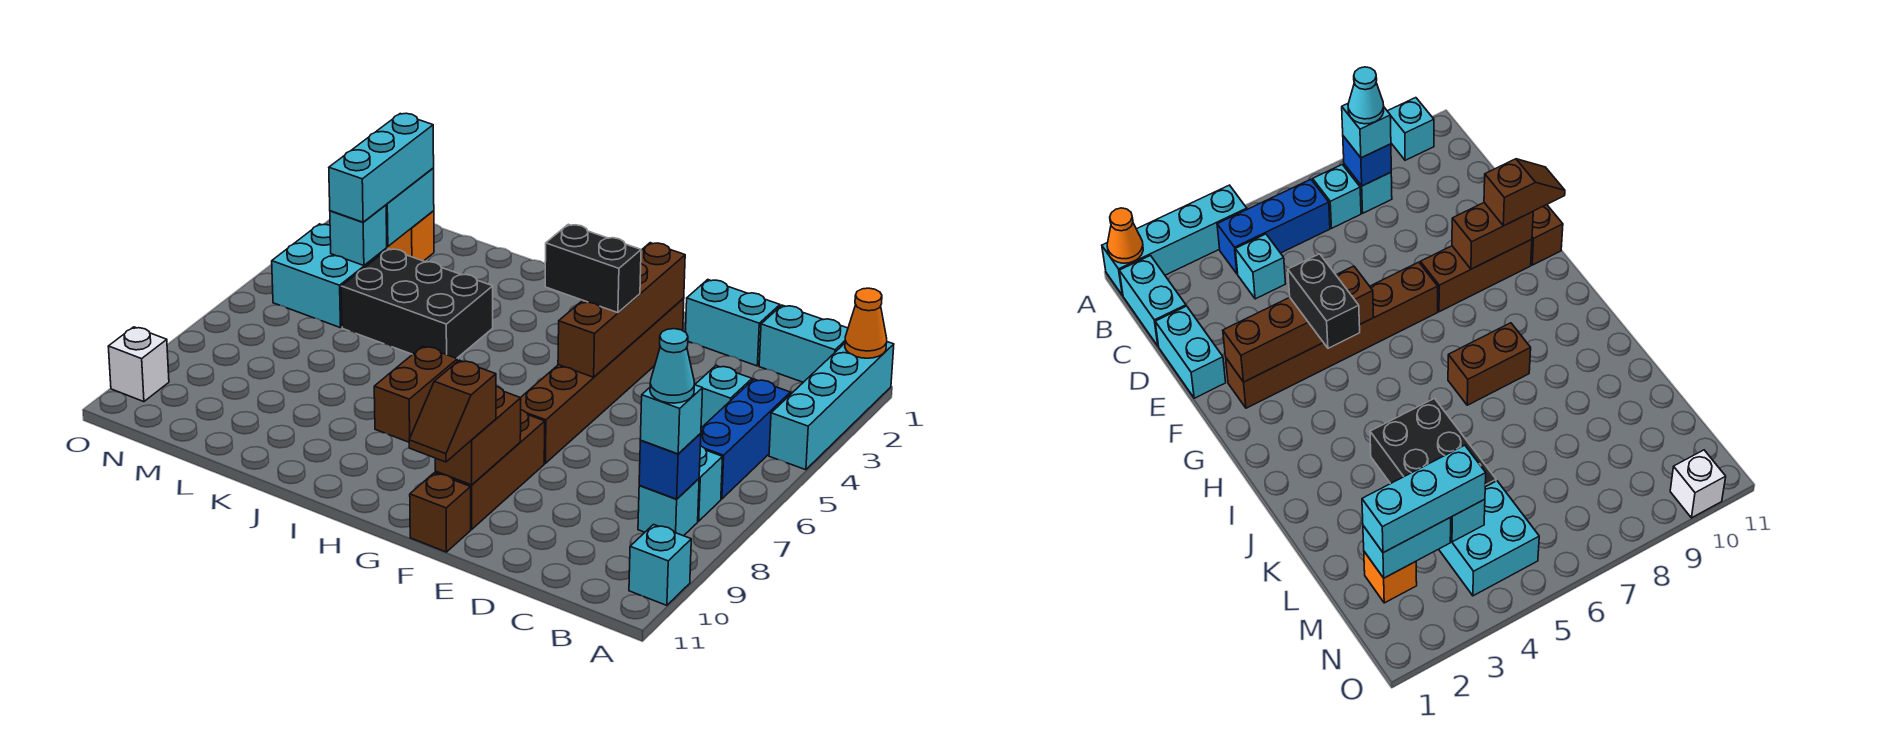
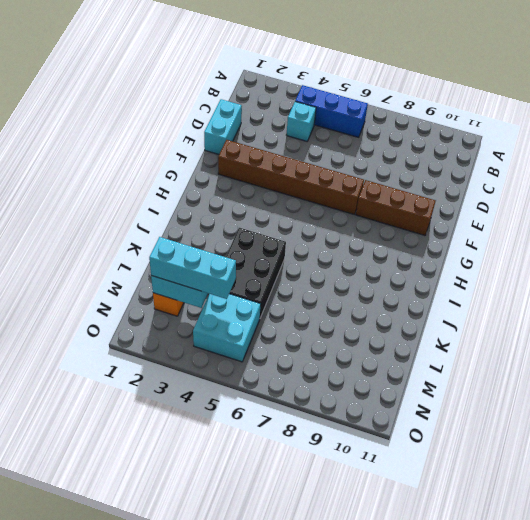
none -> cyan 1x4 brick [769,342,894,470]
none -> cyan 1x1 brick [629,525,691,605]
none -> cyan 1x2 brick [759,305,848,382]

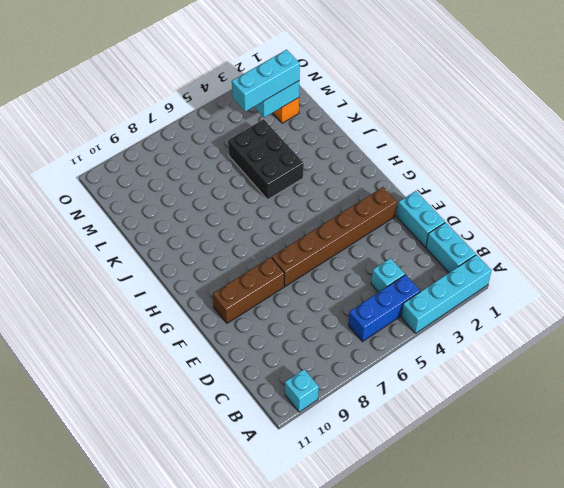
none -> cyan 1x1 brick [698,446,723,521]
none -> cyan 1x1 brick [638,479,699,536]
none -> brown 1x1 brick [410,473,471,552]

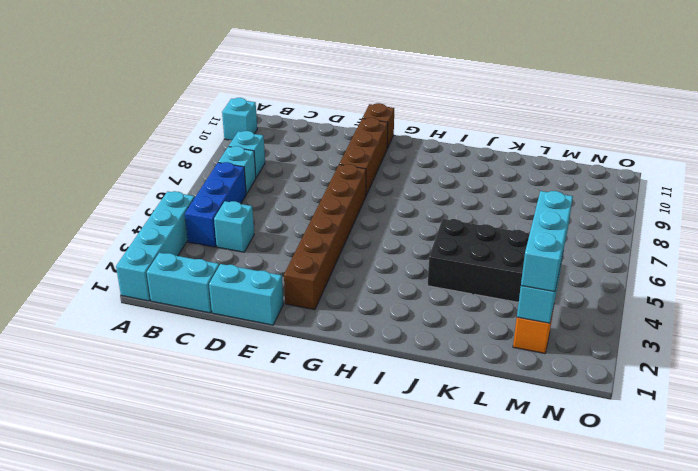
none -> brown 1x2 brick [374,346,457,442]
none -> cyan 2x2 brick [272,224,387,328]
none -> white 1x1 brick [108,327,169,402]

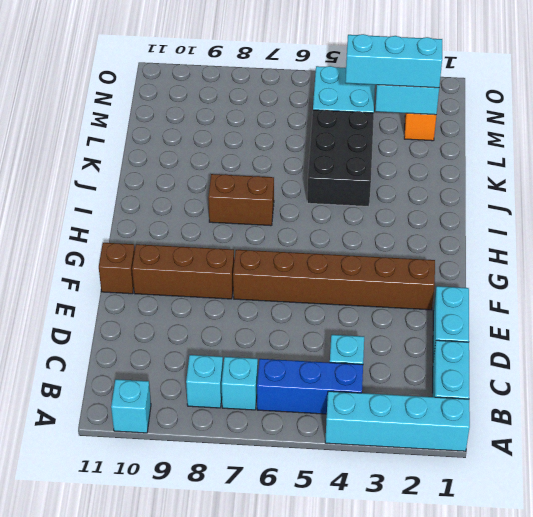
none -> white 1x1 brick [108,327,169,402]
none -> orange 1x1 cone [845,288,887,358]
none -> blue 1x1 brick [639,433,701,499]

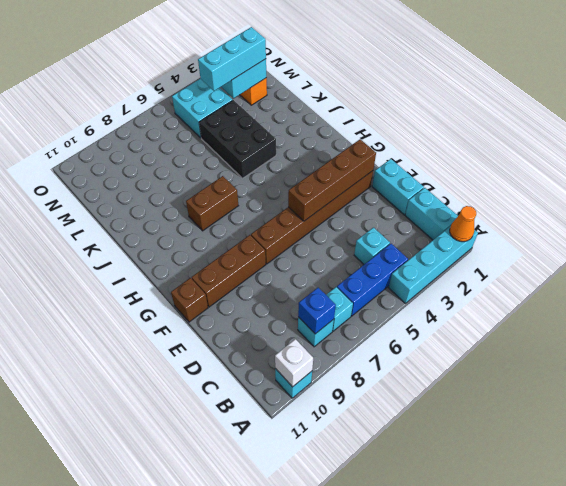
white 1x1 brick [275,339,313,387] -> white 1x1 brick moved to [108,327,169,402]
none -> brown 1x2 brick [435,386,521,485]
none -> cyan 1x1 brick [330,205,387,266]
none -> cyan 1x1 brick [640,385,703,454]

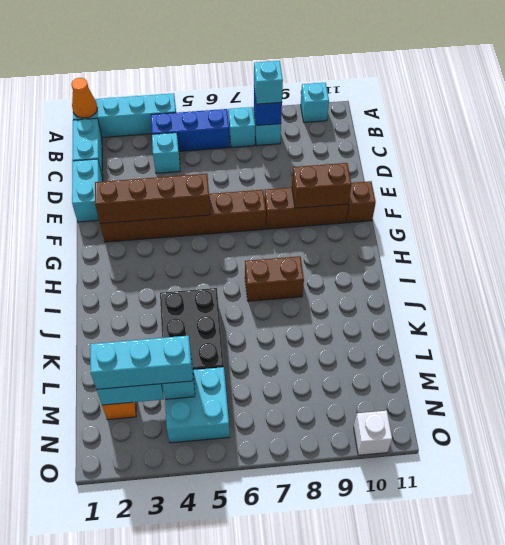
none -> black 1x2 brick [545,224,641,313]
none -> brown 1x2 slope [409,360,496,462]
none -> cyan 1x1 cone [650,329,695,403]

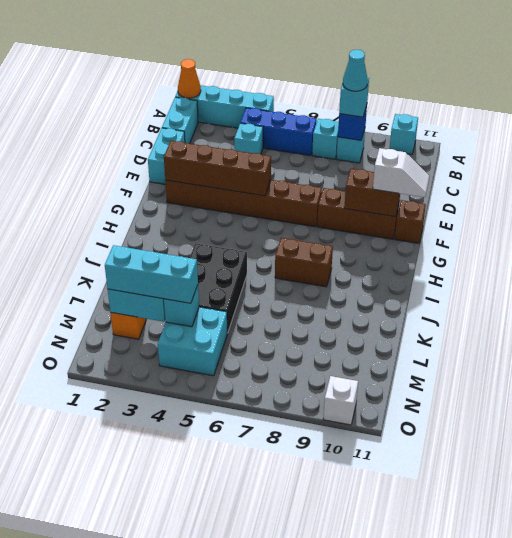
white 1x2 slope [373,148,429,197] -> brown 1x2 slope [409,360,496,462]
none -> black 1x2 brick [545,224,641,313]

